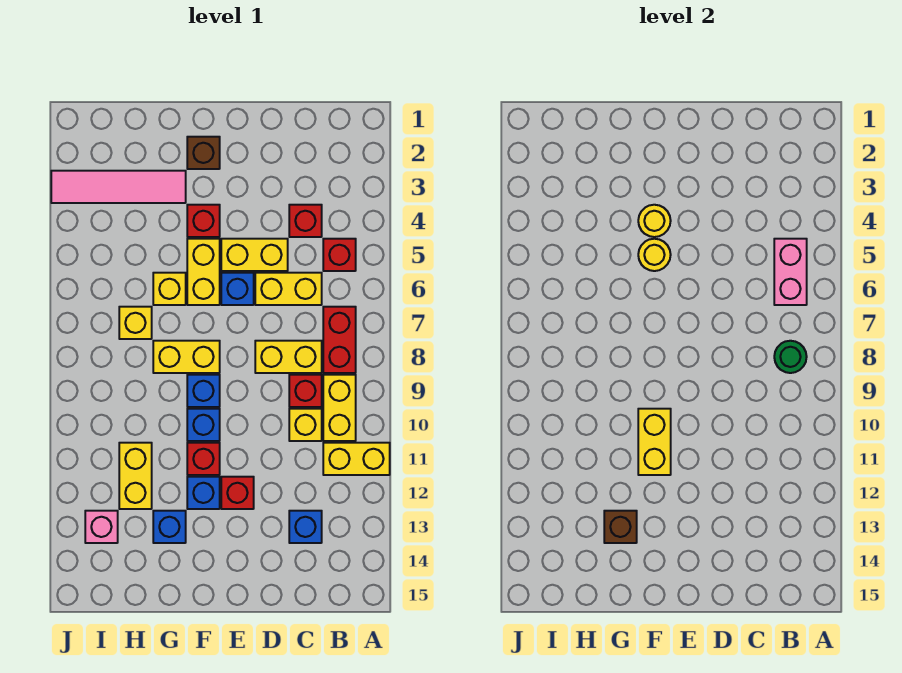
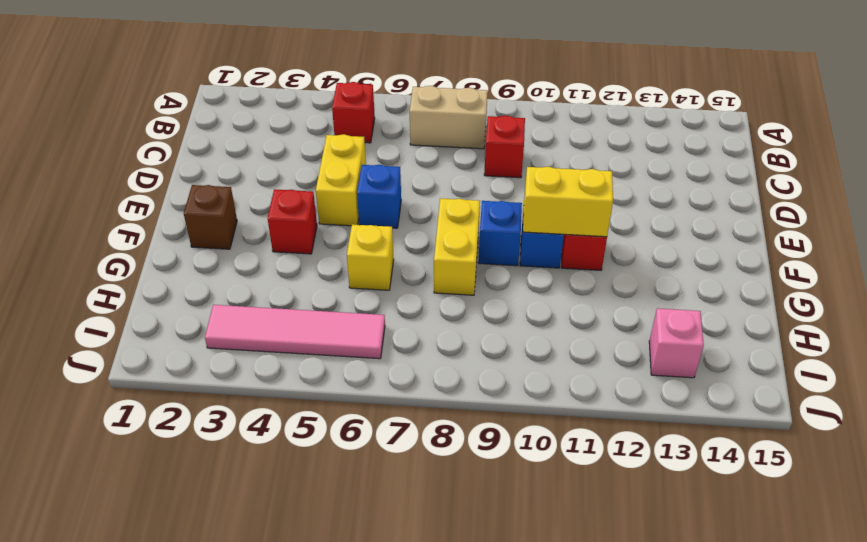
tan 1x2 brick [410,86,487,149] -> red 1x2 brick [323,307,356,373]
pink 1x4 tile [205,305,385,359] -> pink 1x4 tile turned to [51,171,186,203]
none -> yellow 1x2 brick [323,443,390,475]
none -> yellow 1x2 brick [323,375,356,441]
none -> red 1x1 brick [289,205,322,237]
none -> yellow 1x2 brick [255,273,322,305]

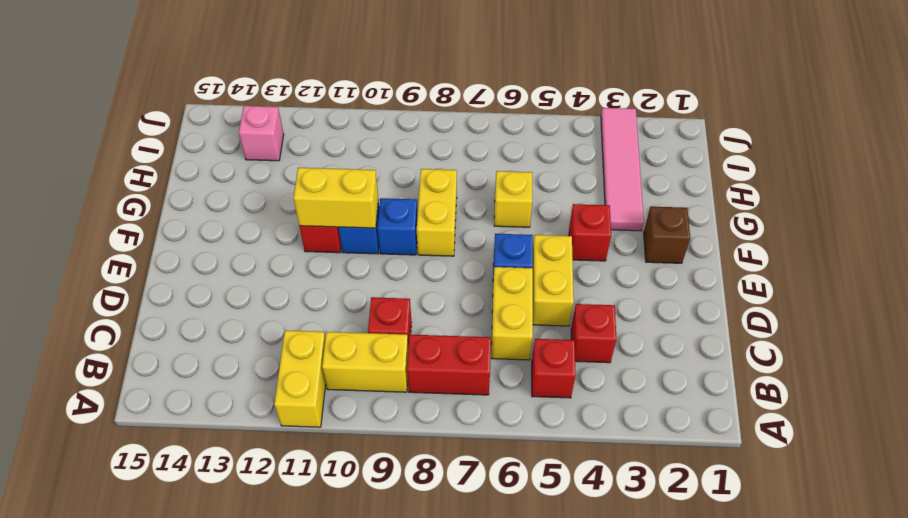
none -> yellow 1x2 brick [255,341,322,373]
none -> yellow 1x1 brick [289,409,322,441]
none -> blue 1x1 brick [289,511,322,543]
none -> red 1x1 brick [221,477,254,509]

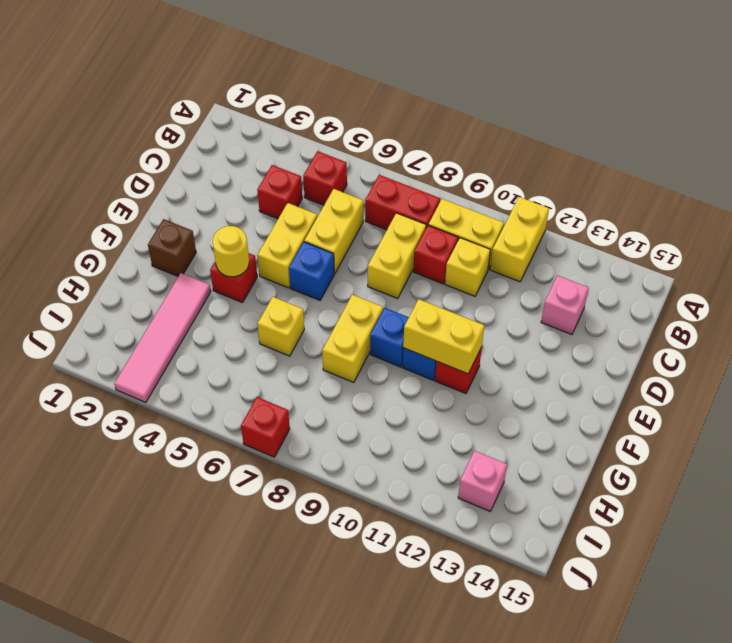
pink 1x1 brick [541,275,589,335] -> blue 1x1 brick [289,511,322,543]
red 1x1 brick [241,397,290,457] -> red 1x1 brick moved to [221,477,254,509]
none -> yellow 1x2 brick [187,239,220,305]
none -> blue 1x1 brick [187,477,220,509]
none -> blue 1x1 brick [153,511,186,543]
none -> yellow 1x1 brick [119,307,152,339]

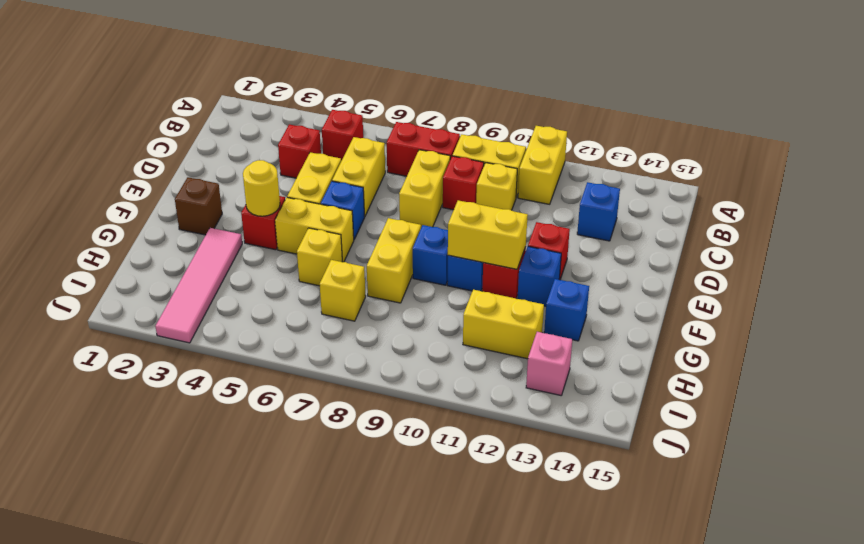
none -> pink 1x2 brick [774,239,807,305]
none -> green 1x1 round brick [774,341,807,373]
none -> yellow 1x1 round brick [638,239,671,271]
none -> brown 1x1 brick [604,511,637,543]

